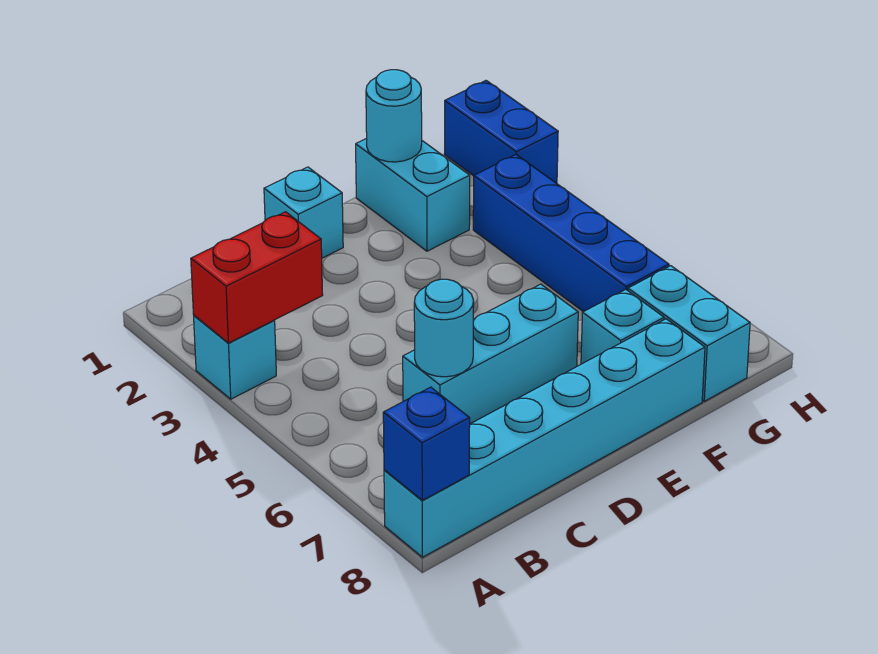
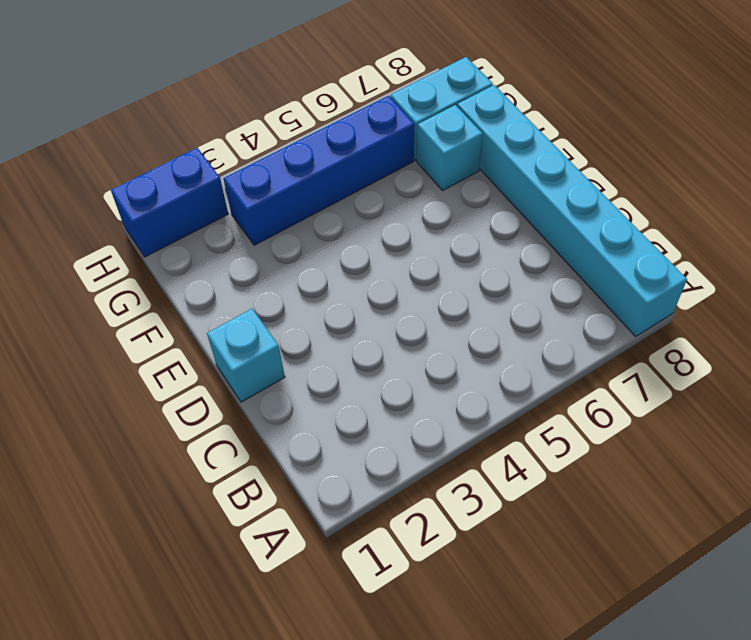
none -> cyan 1x1 brick [194,316,276,399]
none -> cyan 1x3 brick [403,284,578,424]
none -> cyan 1x2 brick [356,138,470,251]

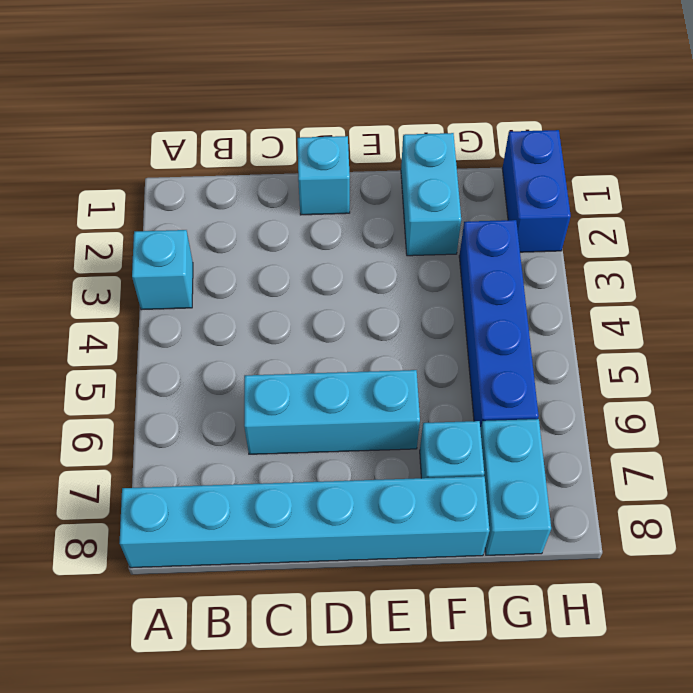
none -> red 1x2 brick [191,212,323,343]
none -> blue 1x1 brick [383,387,470,500]
none -> cyan 1x1 round brick [414,279,474,377]

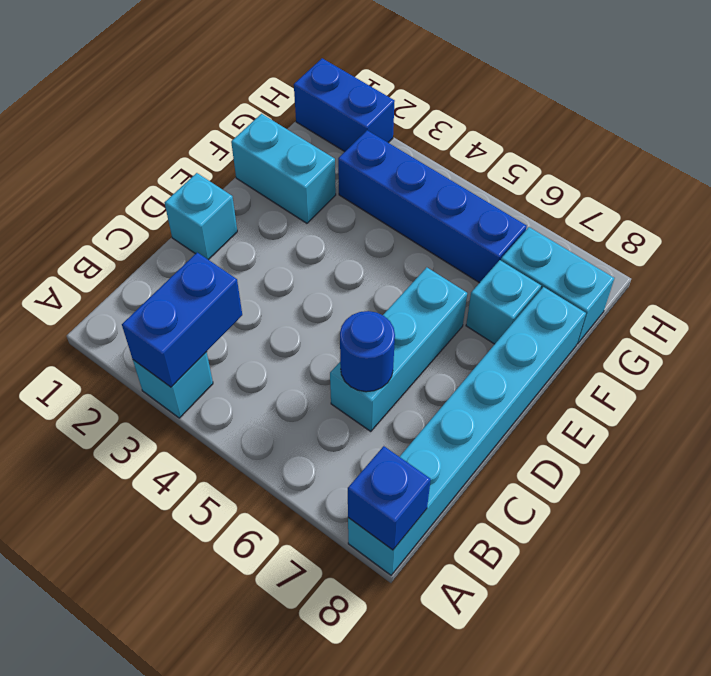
blue 1x2 brick [122,252,242,387] -> red 1x2 brick [191,212,323,343]
blue 1x1 round brick [340,311,395,392] -> cyan 1x1 round brick [414,279,474,377]
none -> cyan 1x1 round brick [366,70,422,162]

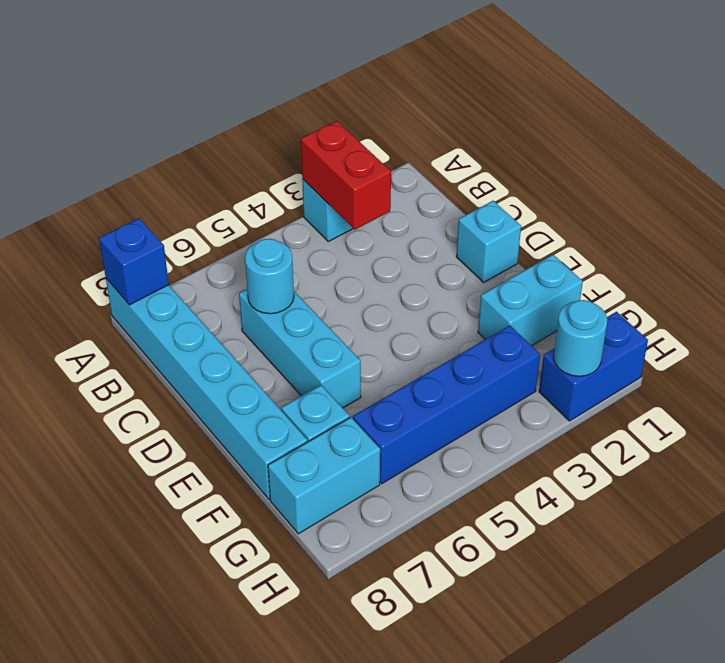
cyan 1x1 round brick [554,300,607,376] -> cyan 1x1 round brick moved to [366,70,422,162]

